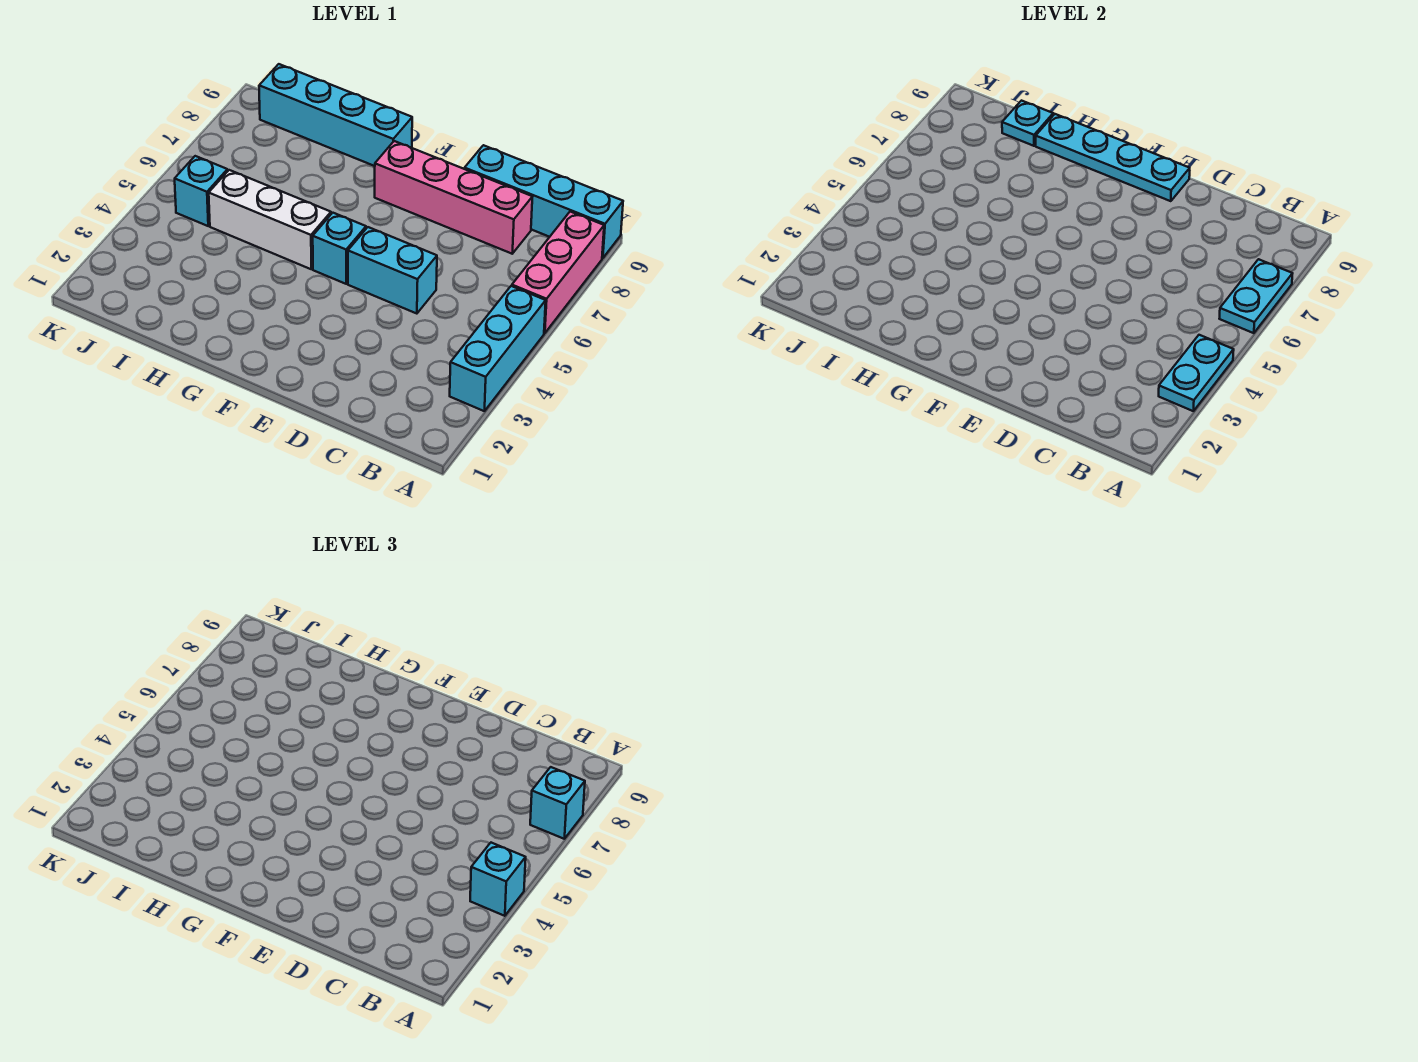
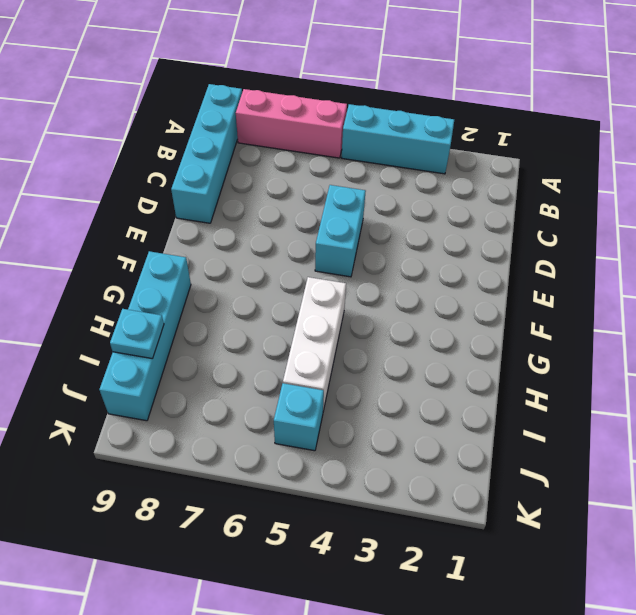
none -> pink 1x4 brick [375,141,532,254]
none -> cyan 1x1 brick [313,213,366,284]
none -> cyan 1x2 plate [1159,335,1234,411]

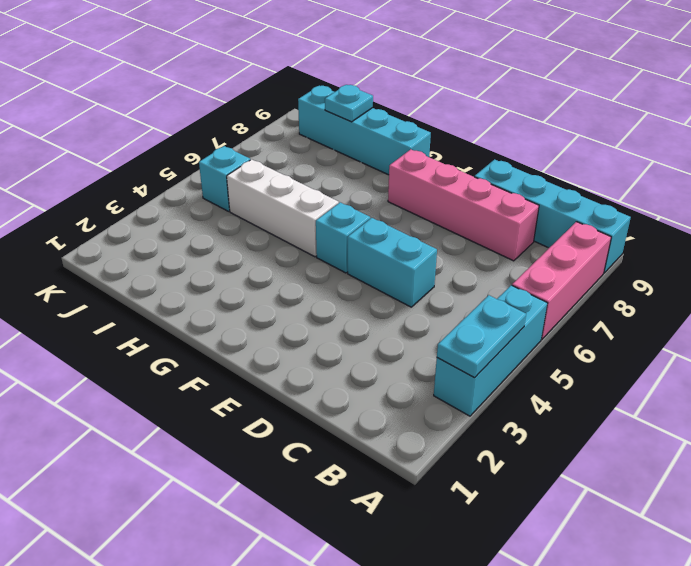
none -> cyan 1x2 plate [1219,259,1293,333]
none -> cyan 1x4 plate [1036,114,1190,201]
none -> cyan 1x1 brick [470,843,526,916]

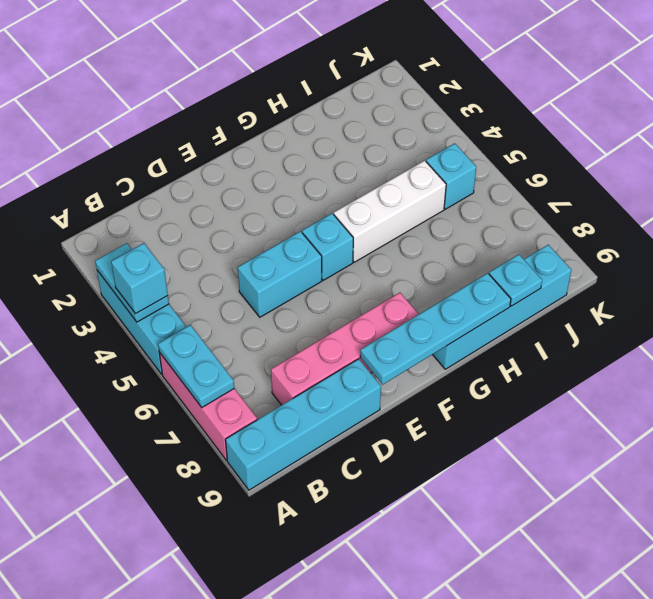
none -> cyan 1x1 brick [530,767,585,839]

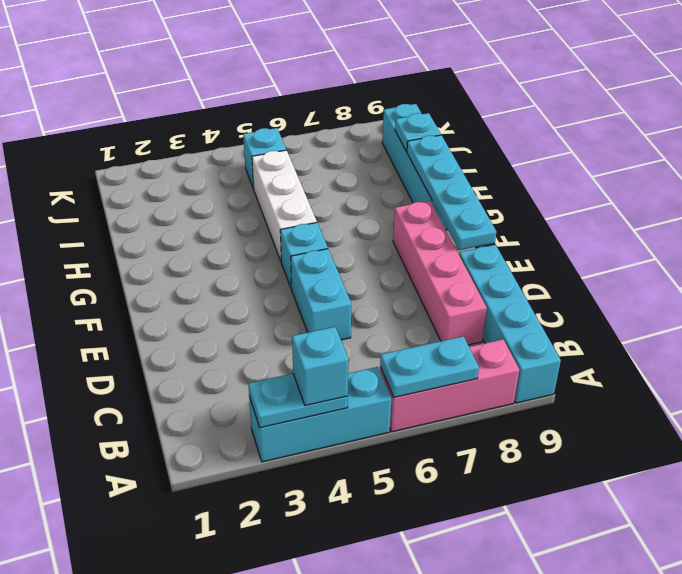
none -> cyan 1x1 brick [530,767,585,839]

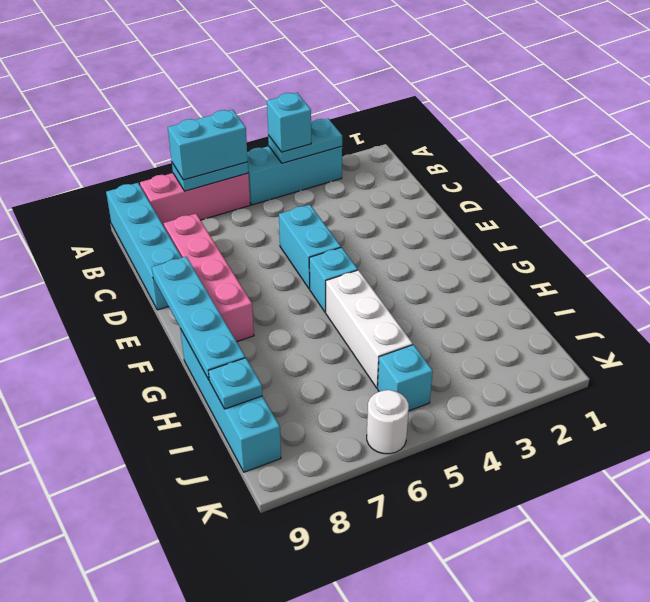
cyan 1x2 brick [168,110,248,180] -> cyan 1x1 brick [530,767,585,839]
white 1x1 round brick [367,390,409,454] -> none

